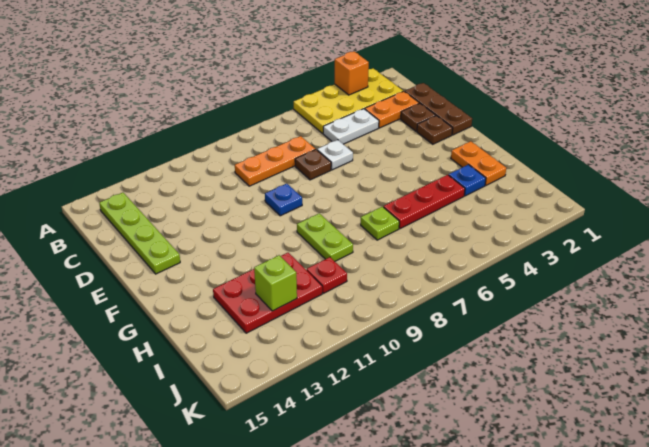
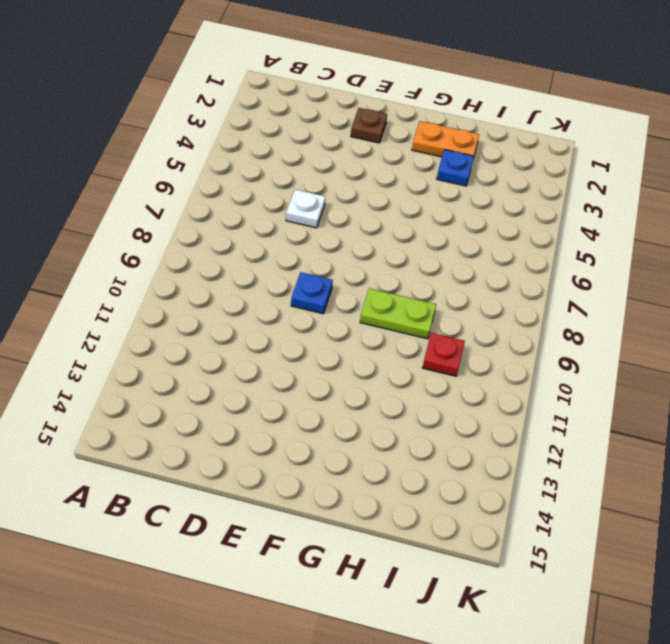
none -> yellow 2x4 plate [294,68,403,133]
none -> lime 1x4 plate [99,193,180,274]
none -> brown 1x3 plate [405,83,472,135]

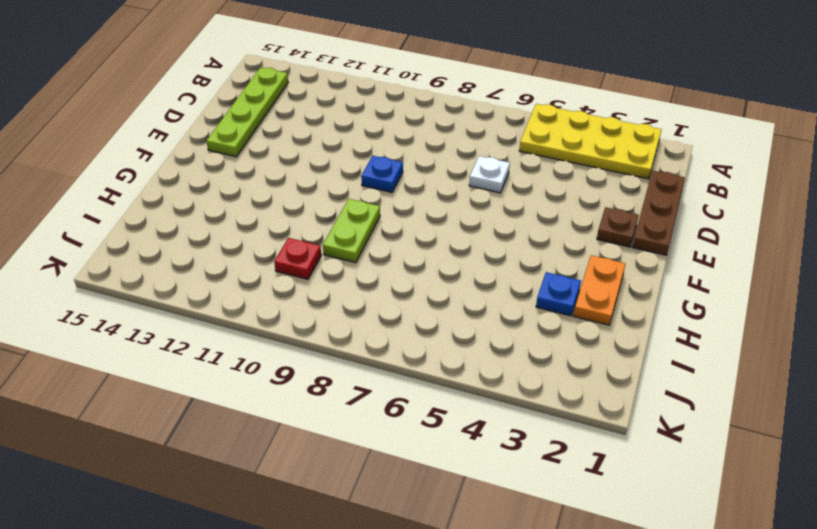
none -> orange 1x2 plate [365,91,419,128]
none -> white 1x2 plate [323,109,379,144]
none -> orange 1x3 plate [235,136,315,186]

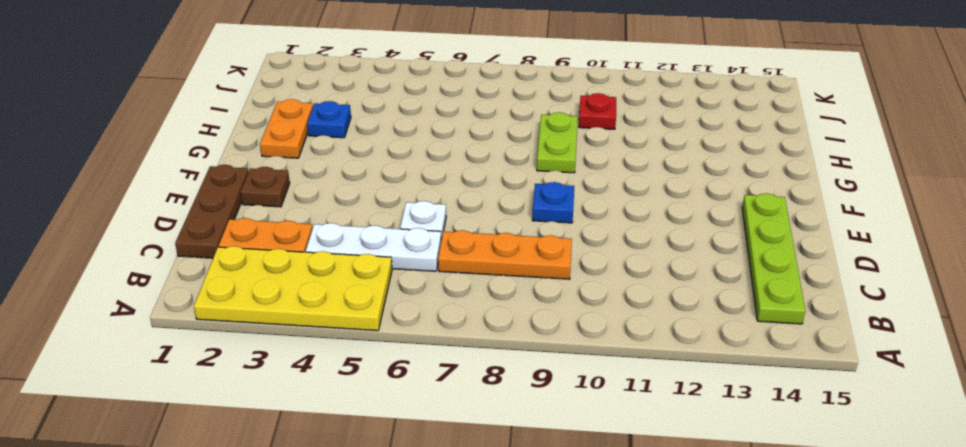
white 1x3 plate [306,223,441,271] -> white 1x2 plate [323,109,379,144]
none -> brown 1x1 plate [401,103,436,131]
none -> brown 1x1 plate [295,149,331,180]
none -> red 1x3 plate [383,175,465,229]

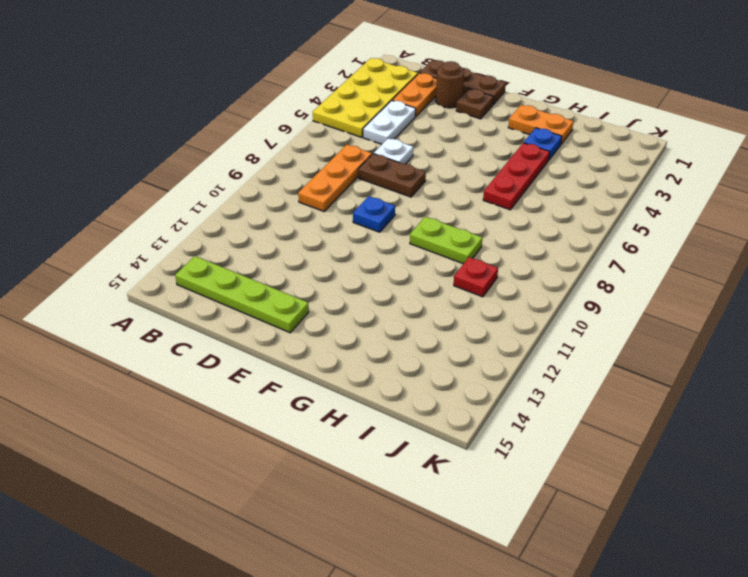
brown 1x1 round brick [436,61,464,108] -> brown 1x1 plate [401,103,436,131]
brown 1x2 plate [358,154,426,197] -> brown 1x1 plate [295,149,331,180]
none -> lime 1x1 plate [361,206,399,240]
none -> red 2x3 plate [213,253,322,333]
none -> orange 1x1 brick [335,51,369,95]

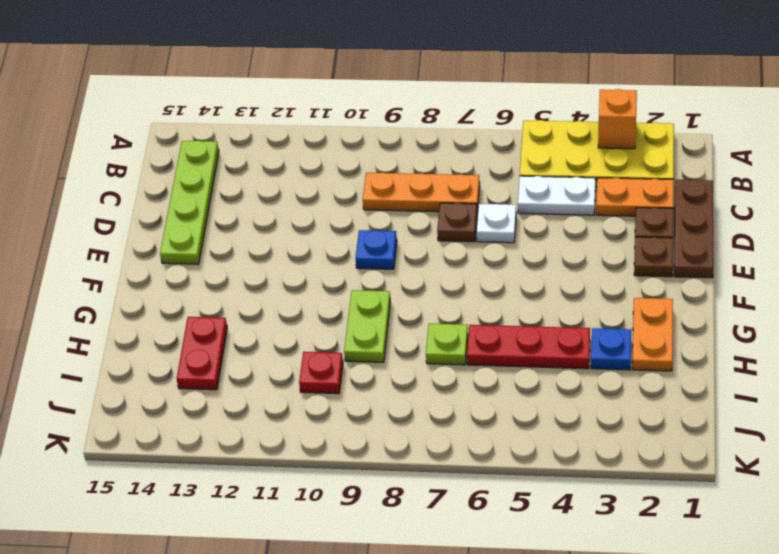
red 1x2 plate [177,317,227,390] -> red 2x3 plate [213,253,322,333]
none -> lime 1x1 brick [254,255,297,311]

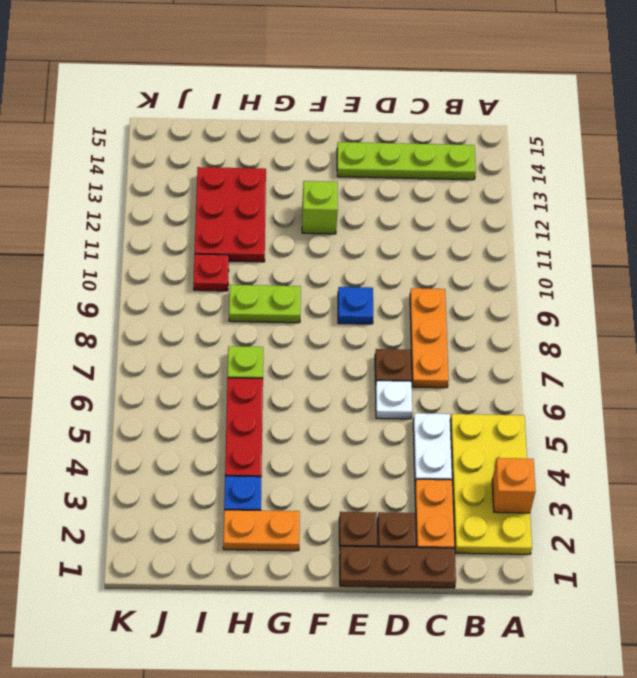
lime 1x1 brick [302,181,338,234] -> lime 1x1 brick moved to [254,255,297,311]

